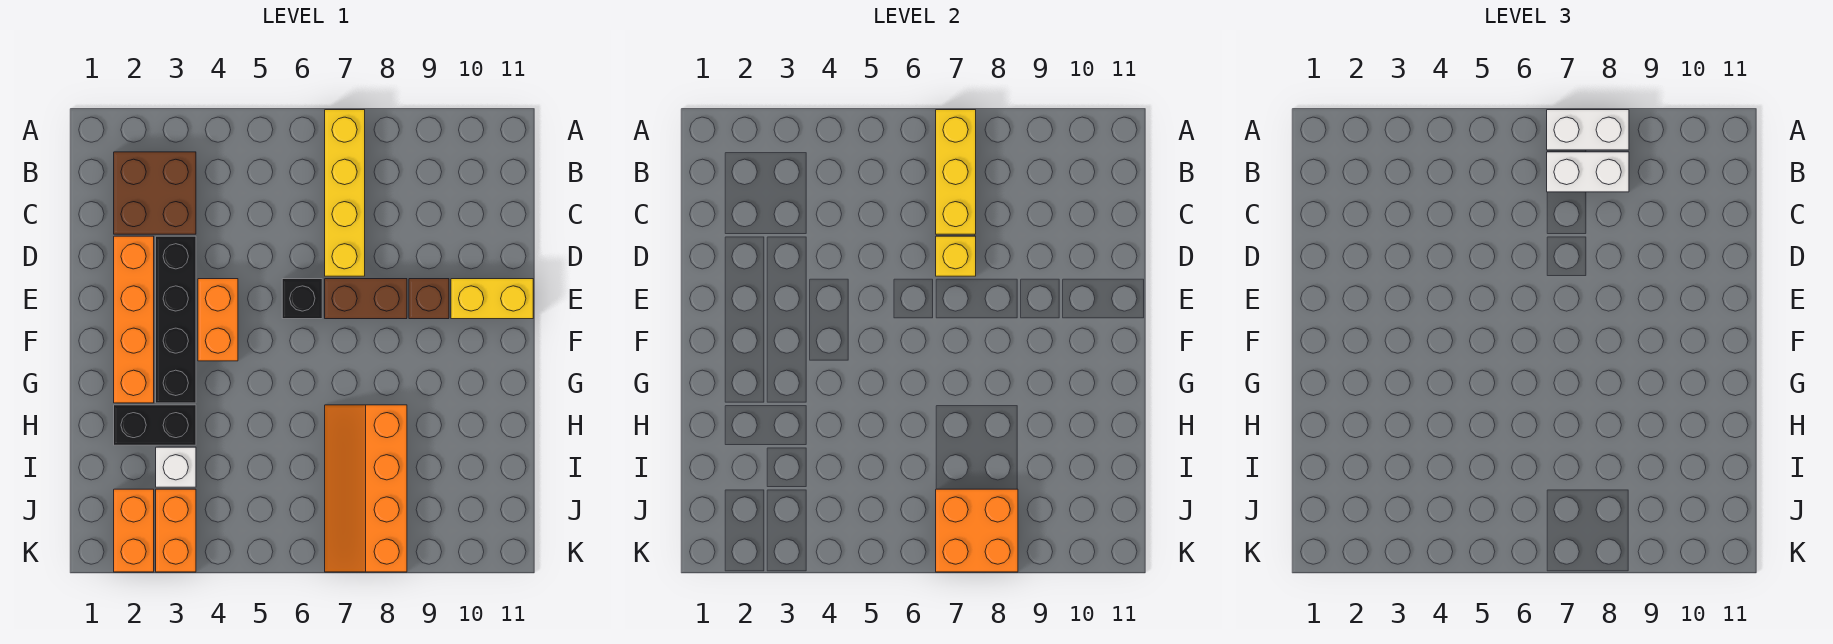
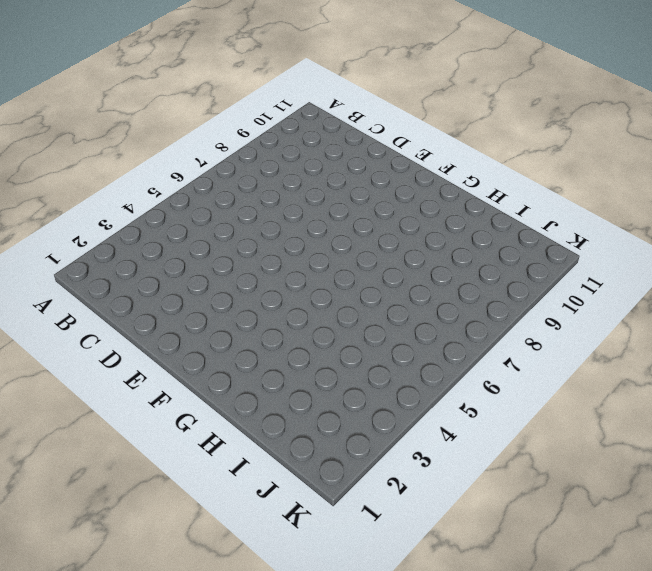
none -> yellow 1x4 brick [325,110,365,276]
none -> brown 2x2 brick [114,152,196,234]
none -> orange 1x4 brick [114,236,154,403]

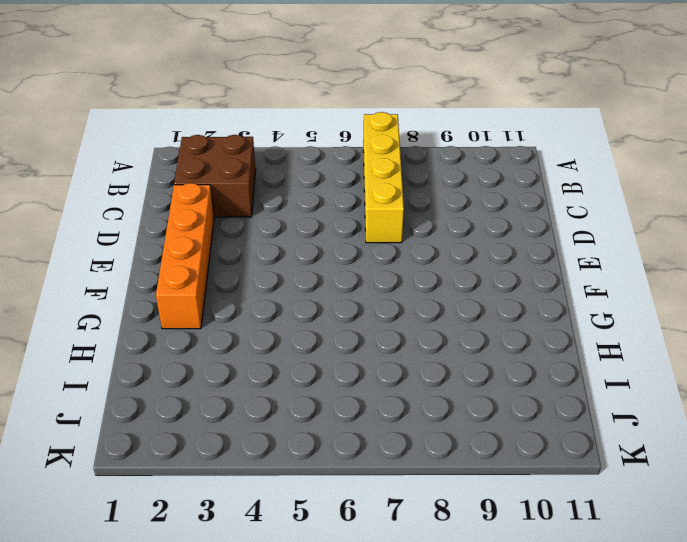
none -> black 1x4 brick [156,236,196,403]
none -> orange 1x2 brick [198,279,238,361]
none -> black 1x1 brick [282,279,322,319]

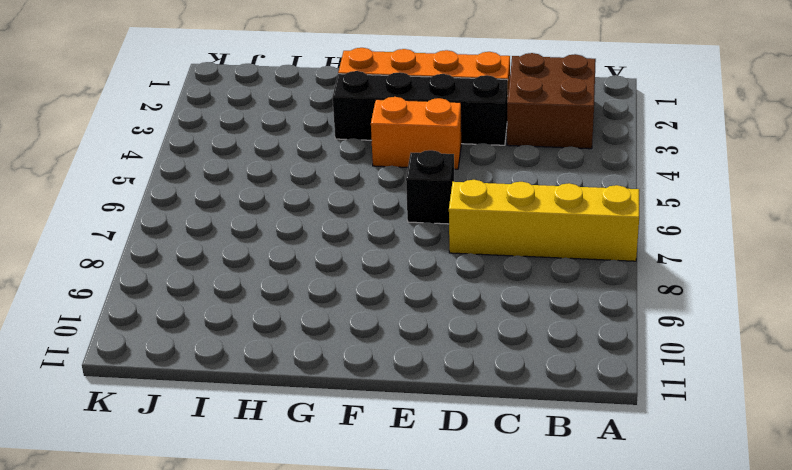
none -> brown 1x2 brick [325,279,407,319]
none -> brown 1x1 brick [409,279,449,319]
none -> yellow 1x2 brick [451,279,533,319]

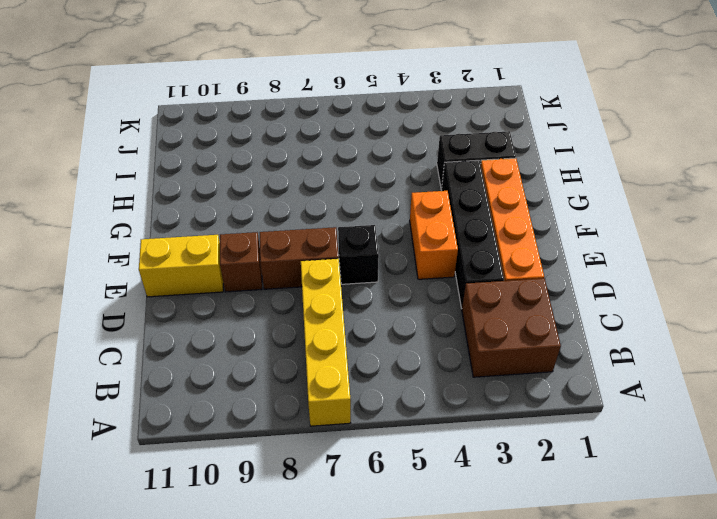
none -> orange 2x4 slope [325,405,407,572]
none -> white 1x1 brick [156,447,196,487]
none -> orange 1x2 brick [114,489,154,572]

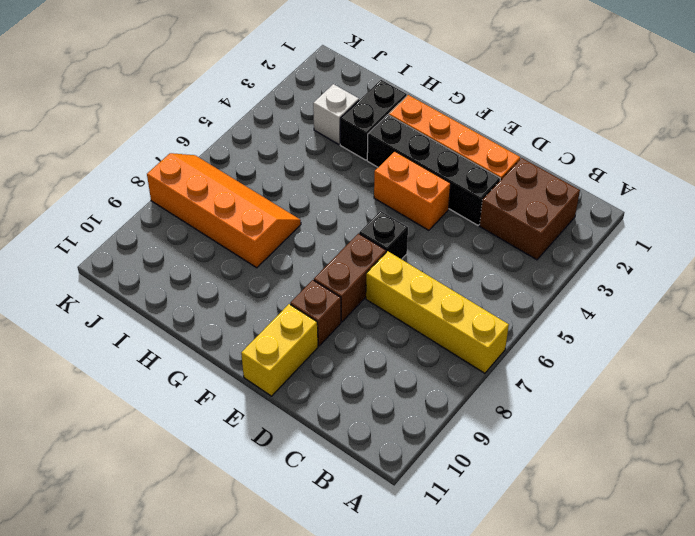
none -> orange 1x2 brick [114,489,154,572]
none -> orange 1x2 brick [156,489,196,572]
none -> yellow 1x3 brick [936,110,976,234]

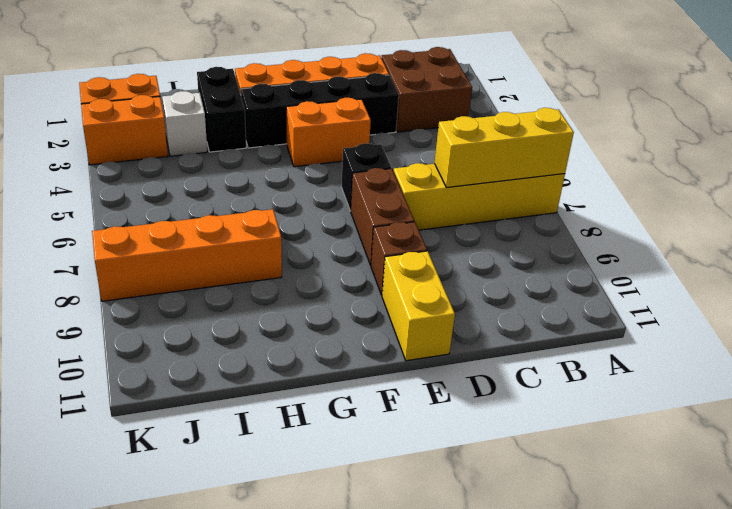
none -> yellow 1x1 brick [936,236,976,276]
none -> orange 2x2 brick [936,489,1018,572]
none -> white 1x2 brick [1547,110,1629,150]

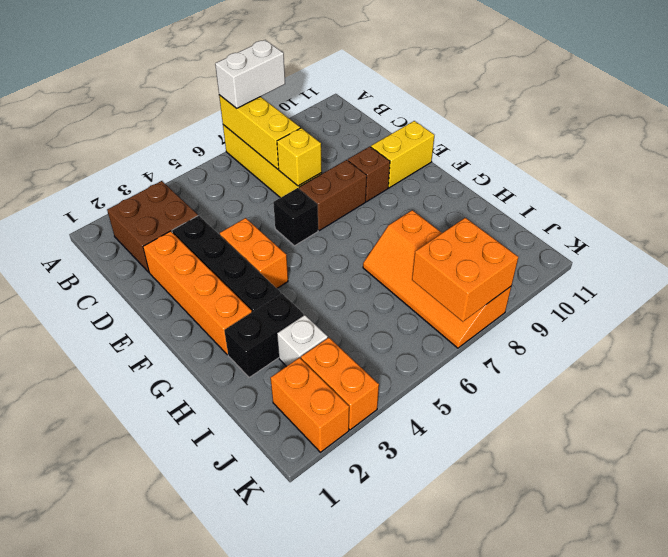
none -> white 1x2 brick [1547,152,1629,192]

